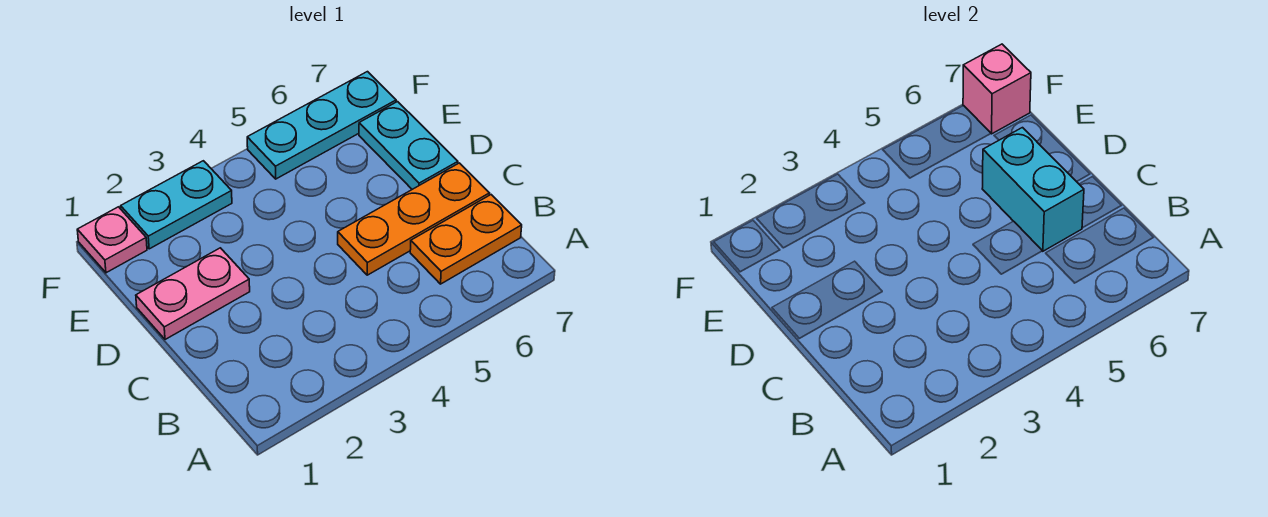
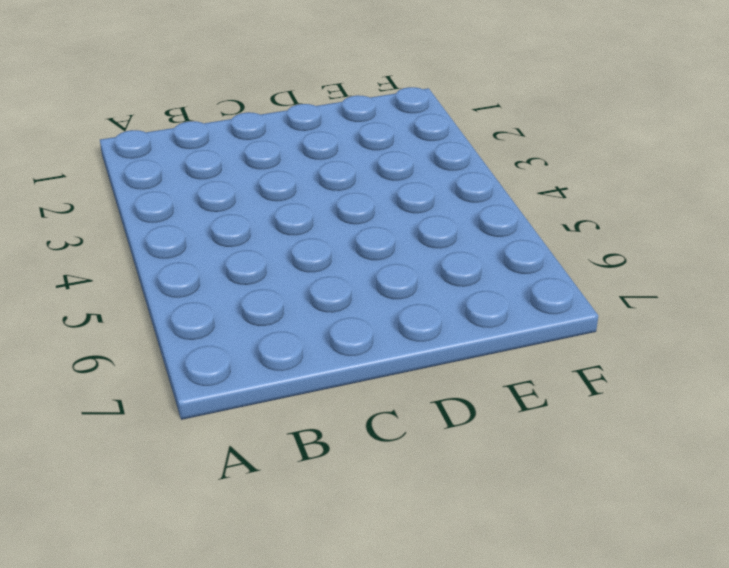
none -> orange 1x2 plate [410,195,522,284]
none -> orange 1x3 plate [338,163,490,275]

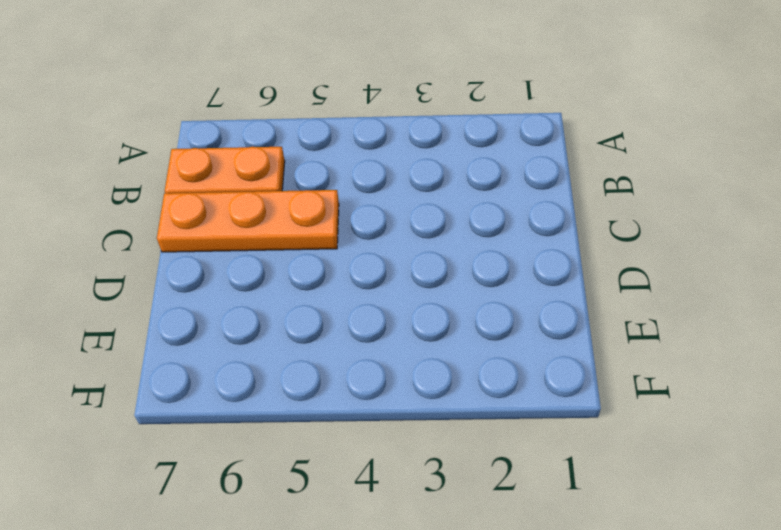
none -> pink 1x2 plate [136,248,250,340]
none -> cyan 1x2 plate [359,102,458,189]

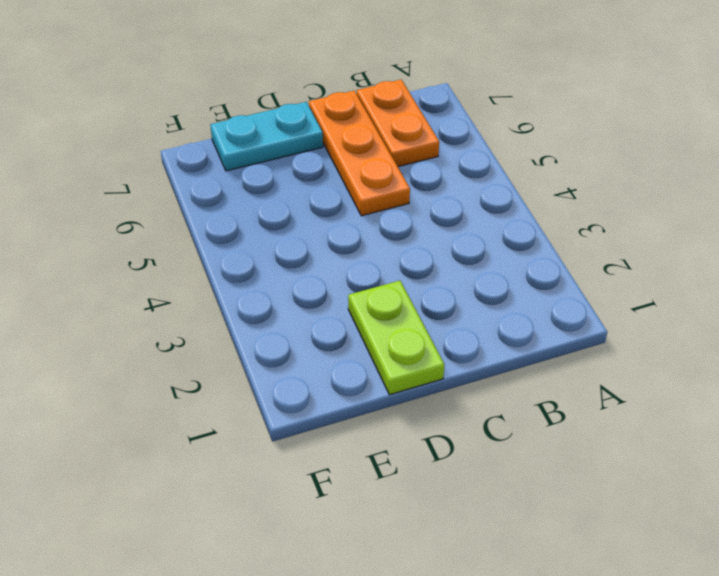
lime 1x2 plate [348,281,444,395] -> pink 1x2 plate [136,248,250,340]
none -> pink 1x1 plate [77,207,147,273]
none -> cyan 1x2 plate [121,161,232,249]

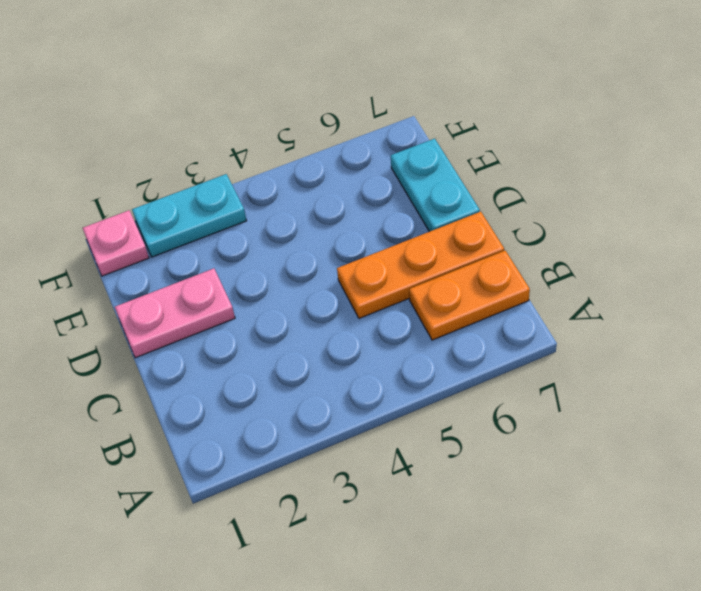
none -> cyan 1x3 plate [247,72,396,179]
none -> cyan 1x2 brick [982,128,1084,251]

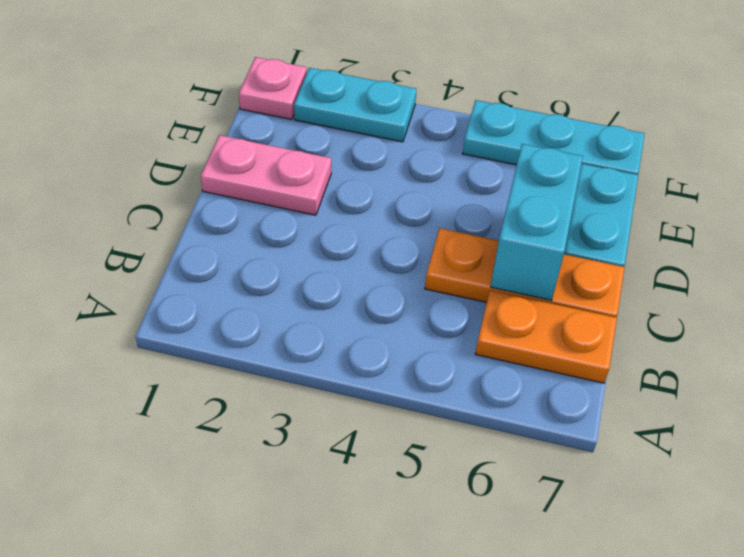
none -> pink 1x1 brick [963,44,1031,134]

